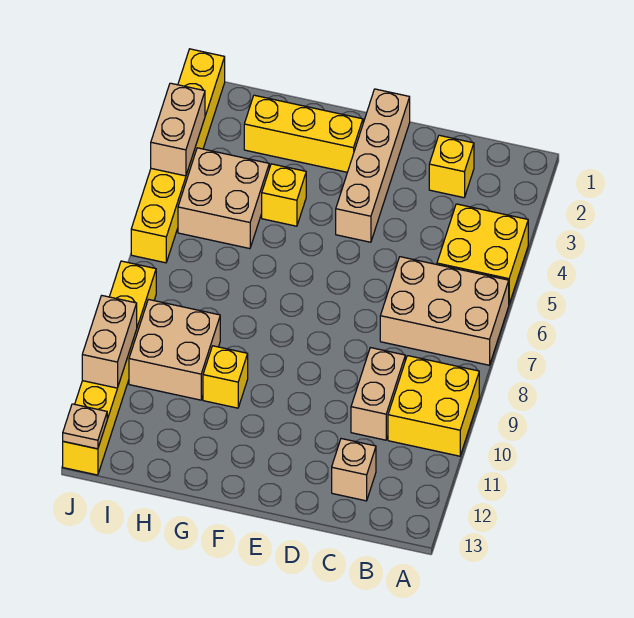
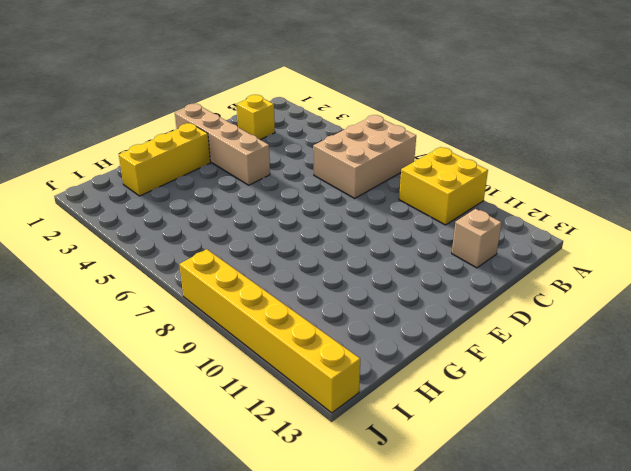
none -> yellow 2x2 brick [437,204,528,304]
none -> tan 1x2 brick [351,348,405,440]
none -> yellow 1x1 brick [262,164,306,226]

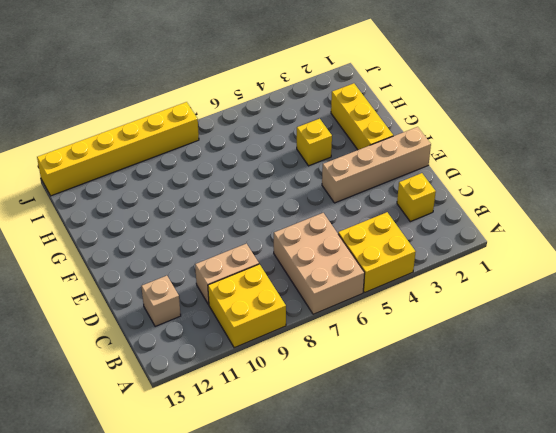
none -> yellow 1x1 brick [203,346,248,408]
none -> tan 2x2 brick [178,148,269,249]
none -> tan 2x2 brick [129,299,220,400]

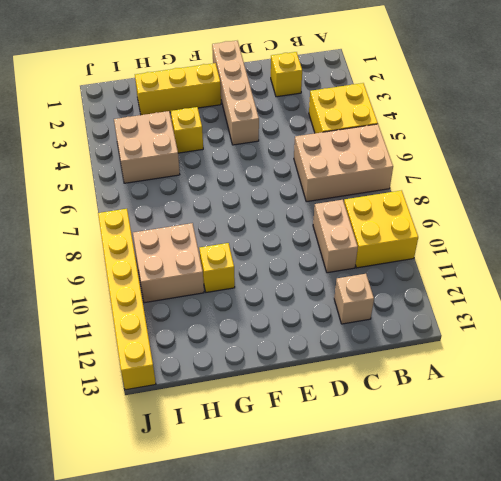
none -> yellow 1x6 brick [131,49,225,263]
none -> tan 1x2 brick [151,83,205,176]
none -> tan 1x2 brick [82,296,137,388]

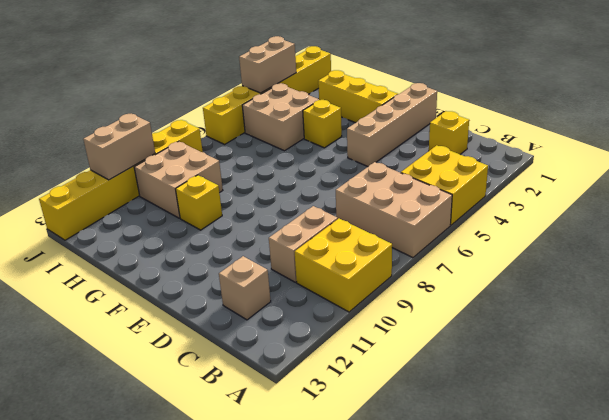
none -> tan 1x1 plate [63,404,107,449]

